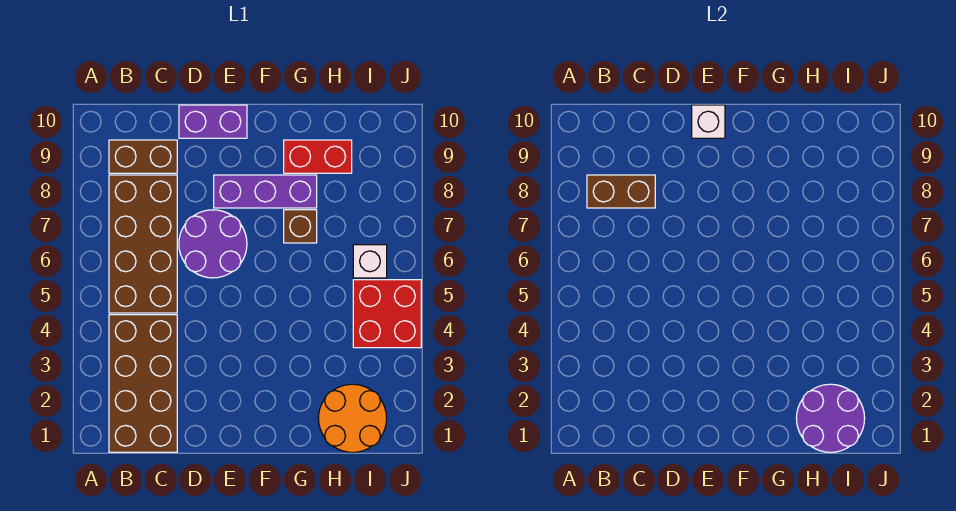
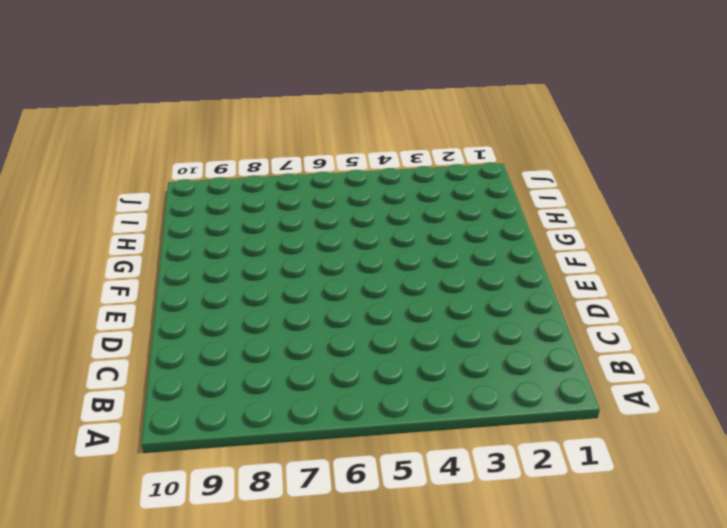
none -> brown 2x4 brick [109,315,177,452]
none -> brown 2x4 brick [109,175,177,313]
none -> brown 1x2 brick [109,140,177,173]

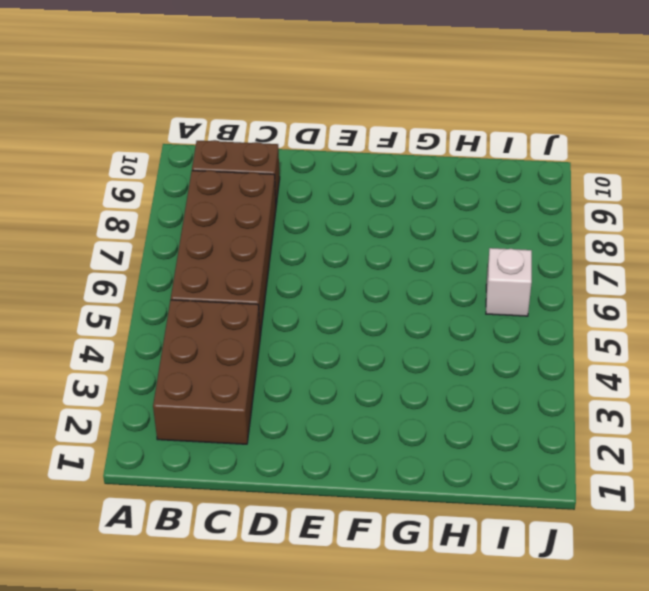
brown 2x3 brick [153,300,260,444] -> brown 2x4 brick [109,315,177,452]
none -> purple 2x2 round brick [179,210,247,278]
none -> purple 1x2 brick [179,105,247,138]
none -> purple 1x3 brick [214,175,317,208]

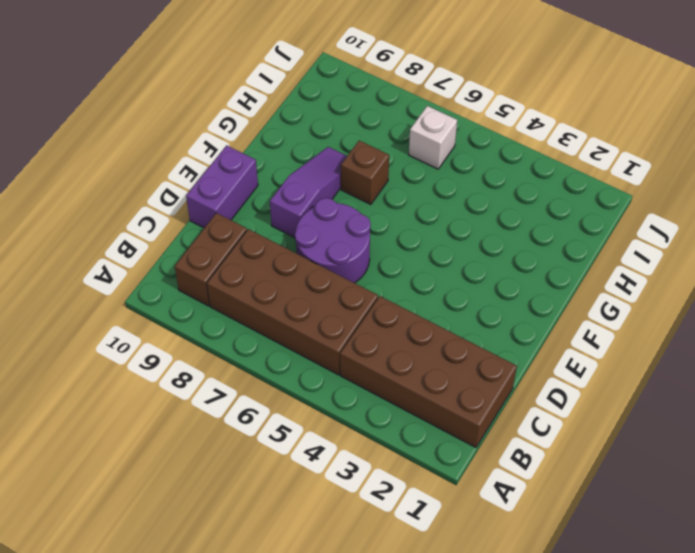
purple 1x3 slope [270,147,347,238] -> purple 1x3 brick [214,175,317,208]
none -> red 1x2 brick [284,140,352,173]
none -> orange 2x2 round brick [318,384,387,452]
none -> red 2x2 brick [353,280,421,348]

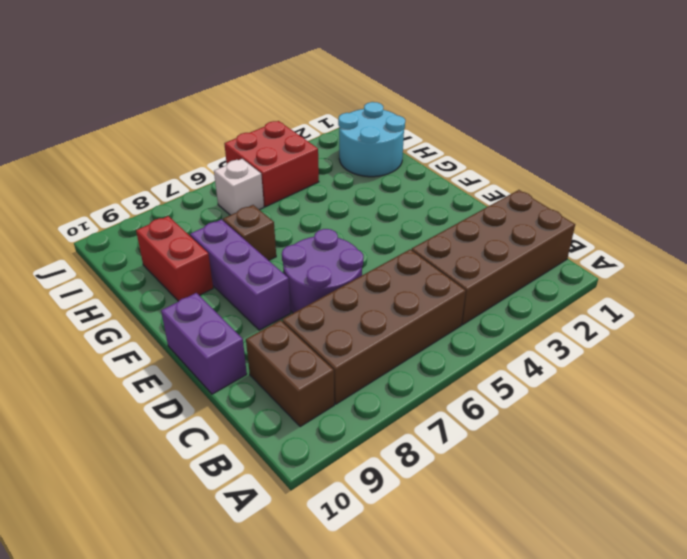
cyan 2x2 round brick [338,102,405,177] -> orange 2x2 round brick [318,384,387,452]
none -> brown 1x2 brick [587,175,655,208]
none -> white 1x1 brick [692,105,725,138]
none -> purple 2x2 round brick [796,384,865,452]

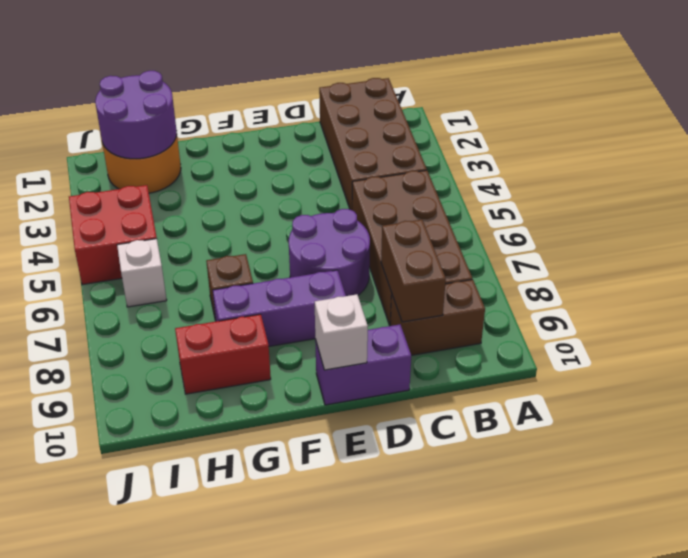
brown 1x2 brick [381,220,446,322] -> brown 1x2 brick turned to [587,175,655,208]

